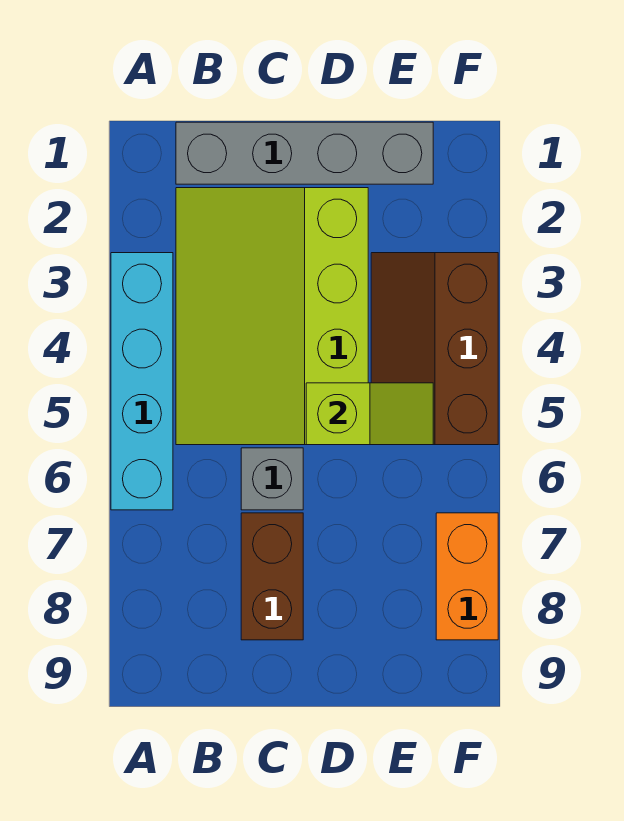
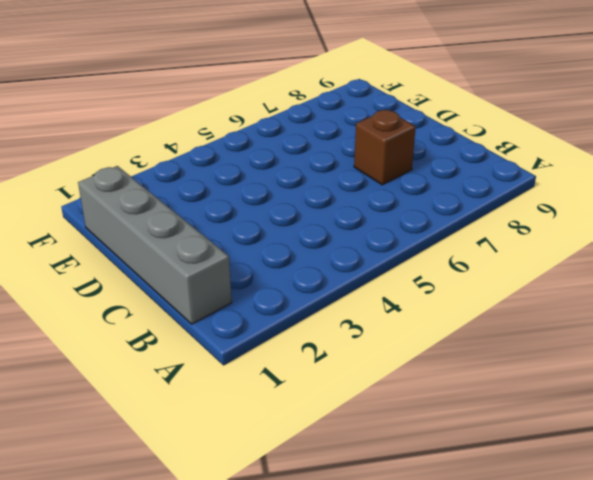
brown 1x1 brick [354,110,416,185] -> brown 1x2 brick [241,513,303,640]
none -> cyan 1x4 brick [111,253,173,510]
none -> lime 3x4 slope [176,188,368,445]

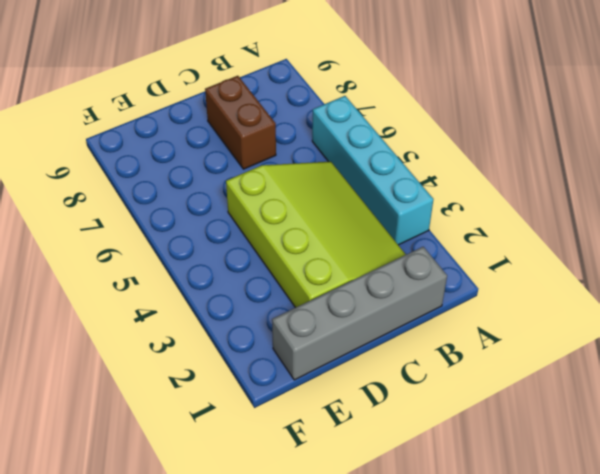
none -> grey 1x1 brick [241,448,303,510]
none -> brown 2x3 slope [371,253,498,445]

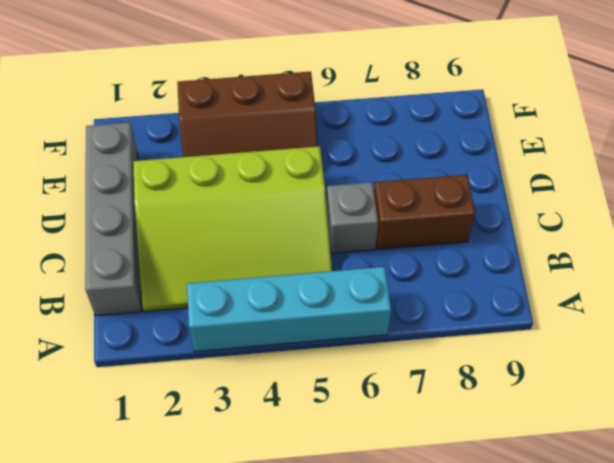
none -> orange 1x2 brick [436,513,498,640]
none -> lime 1x2 slope [306,383,433,445]

